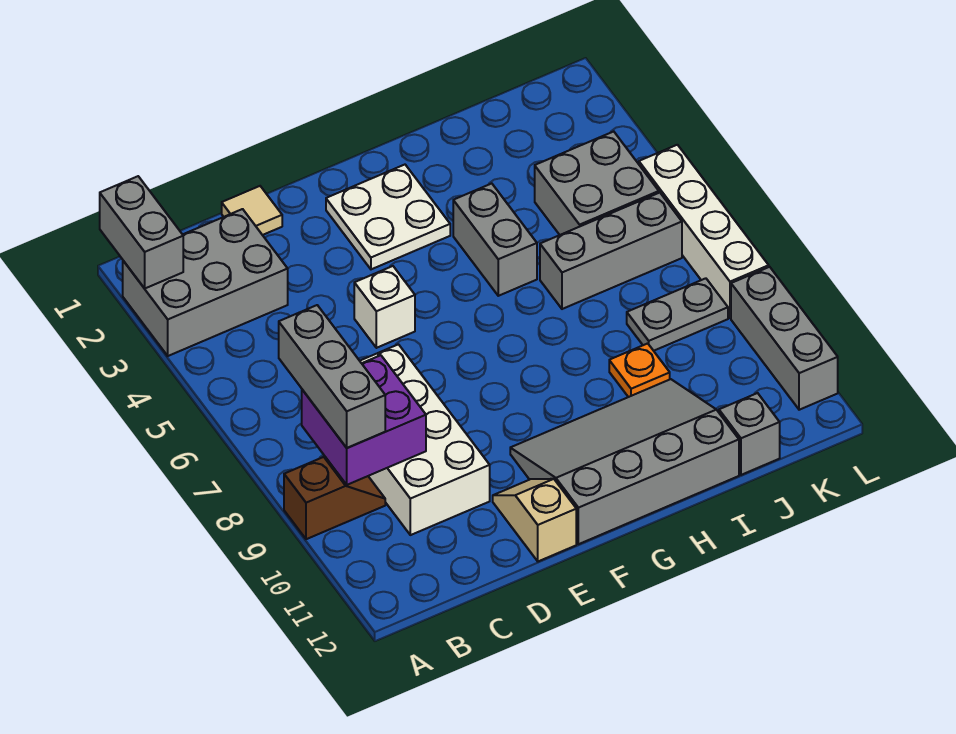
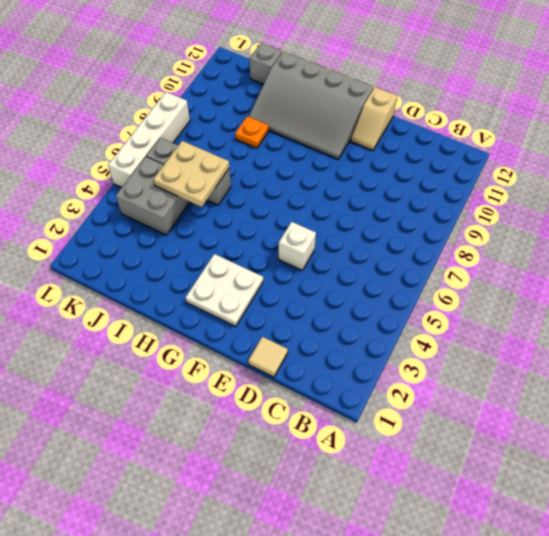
tan 2x2 plate [153,141,229,207] -> none
none -> grey 2x3 brick [123,209,288,356]
none -> brown 1x2 slope [284,457,385,539]
none -> white 2x4 brick [360,344,490,535]

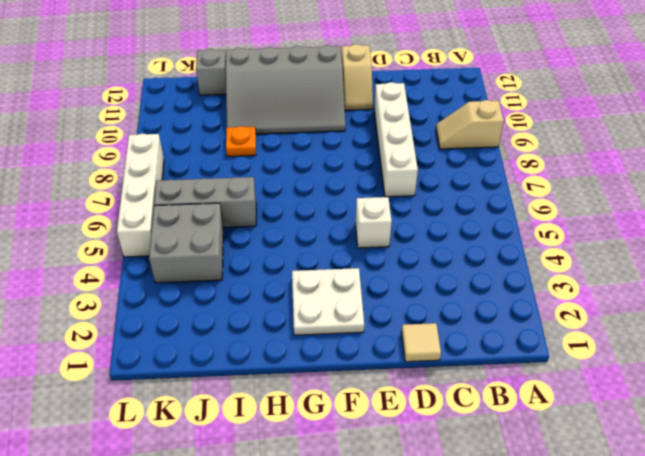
tan 1x2 slope [436,100,504,149] -> brown 1x2 slope [284,457,385,539]
white 1x4 brick [374,82,418,197] -> white 2x4 brick [360,344,490,535]
none -> grey 2x3 brick [123,209,288,356]
none -> grey 1x2 brick [453,184,537,296]
none -> grey 1x2 plate [627,278,728,351]

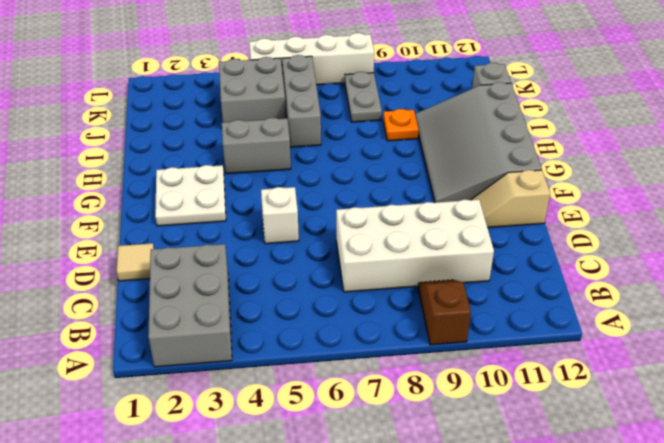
none -> grey 1x3 brick [731,267,838,410]
none -> grey 1x2 brick [100,176,183,288]
none -> purple 2x2 brick [302,355,426,485]

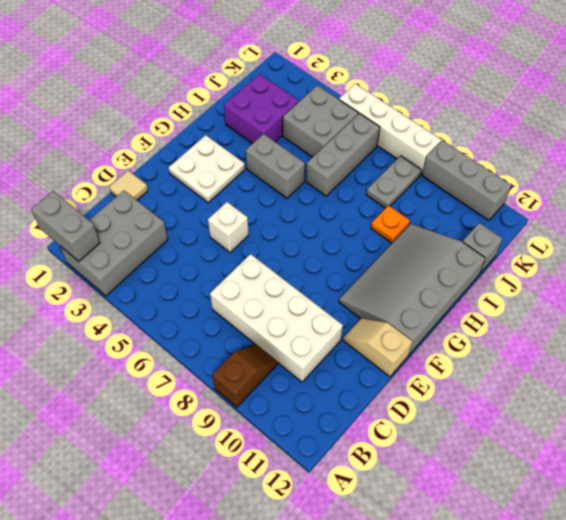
purple 2x2 brick [224,74,299,144] -> purple 2x2 brick moved to [302,355,426,485]
none -> grey 1x3 brick [279,305,385,448]

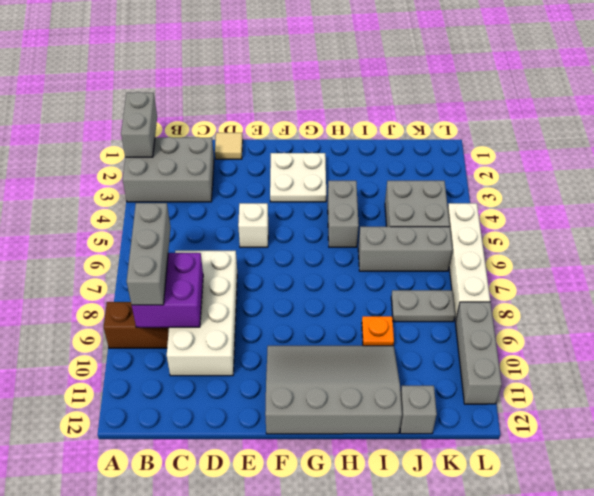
none -> tan 1x2 slope [493,479,576,561]

